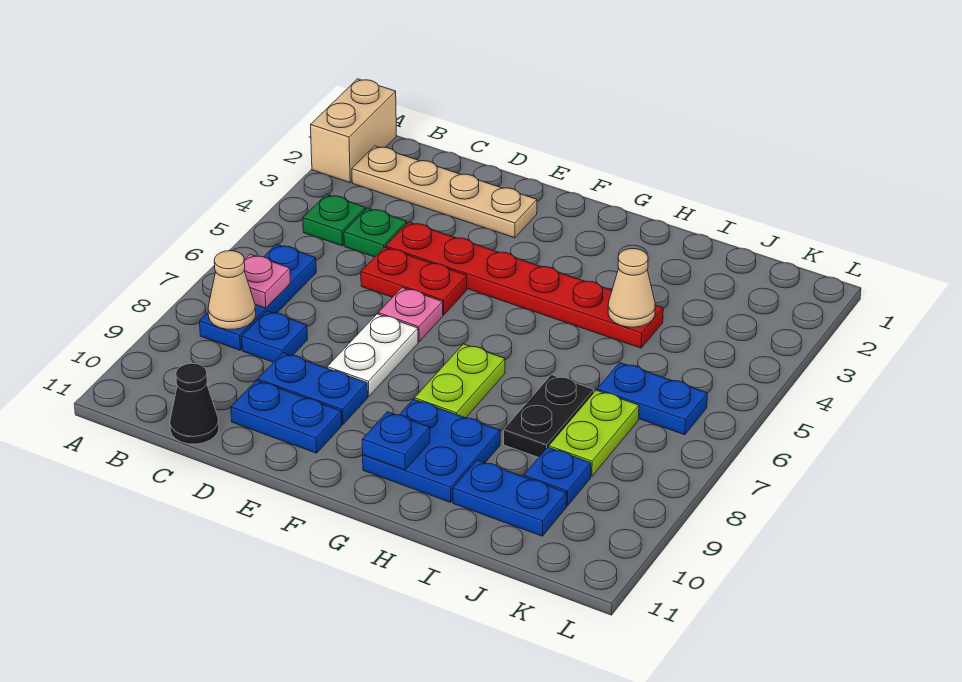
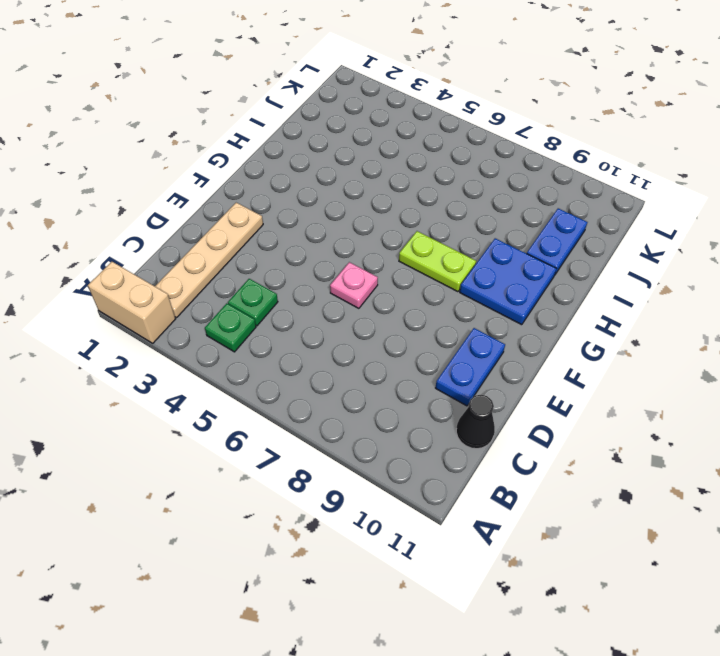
none -> blue 1x3 plate [200,244,316,350]
none -> blue 1x1 plate [242,311,307,362]
none -> red 1x6 plate [386,222,663,348]

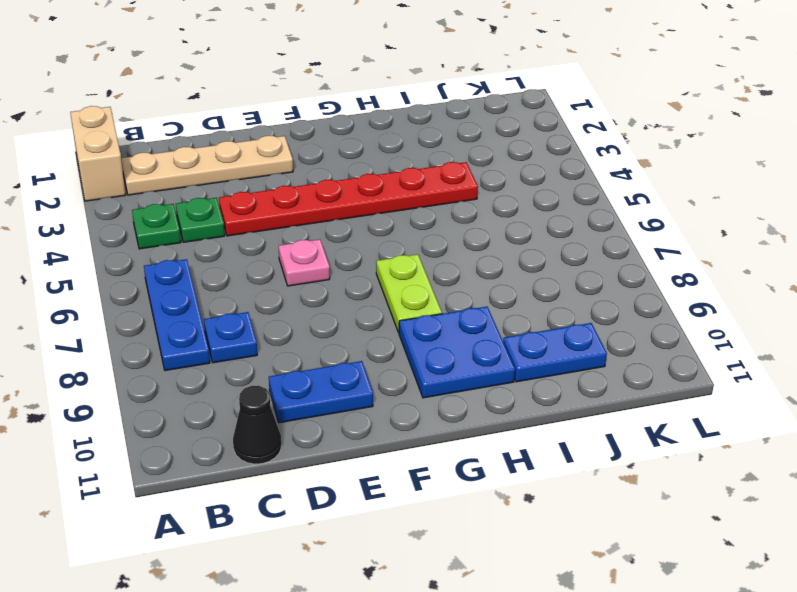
none -> red 1x2 plate [361,247,467,315]
none -> blue 1x2 plate [258,353,368,425]
none -> white 1x2 plate [327,314,418,396]

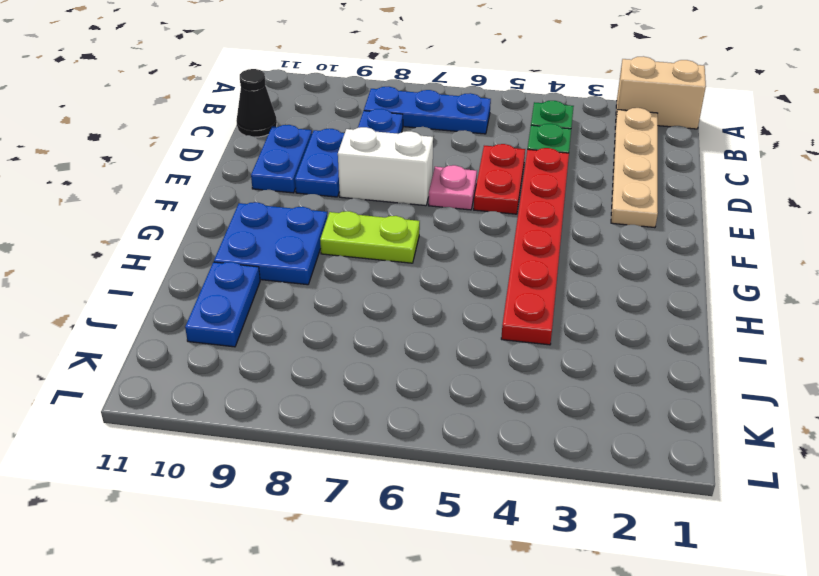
white 1x2 brick [338,127,433,206] -> white 1x2 plate [327,314,418,396]
none -> black 1x2 plate [504,375,594,457]
none -> blue 1x2 plate [597,363,707,435]
none -> lime 1x2 plate [549,390,639,476]

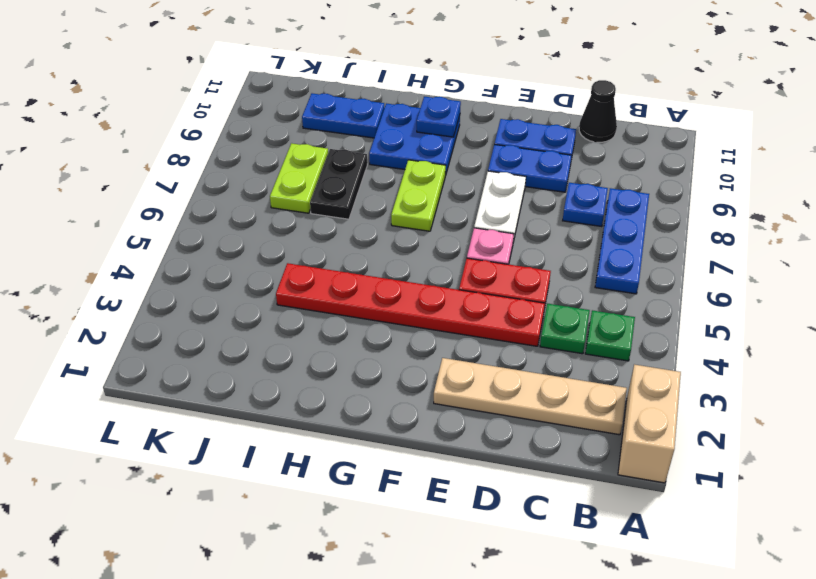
none -> blue 1x2 plate [597,363,707,435]
none -> blue 1x1 plate [524,447,591,506]
none -> pink 1x1 plate [244,254,290,308]

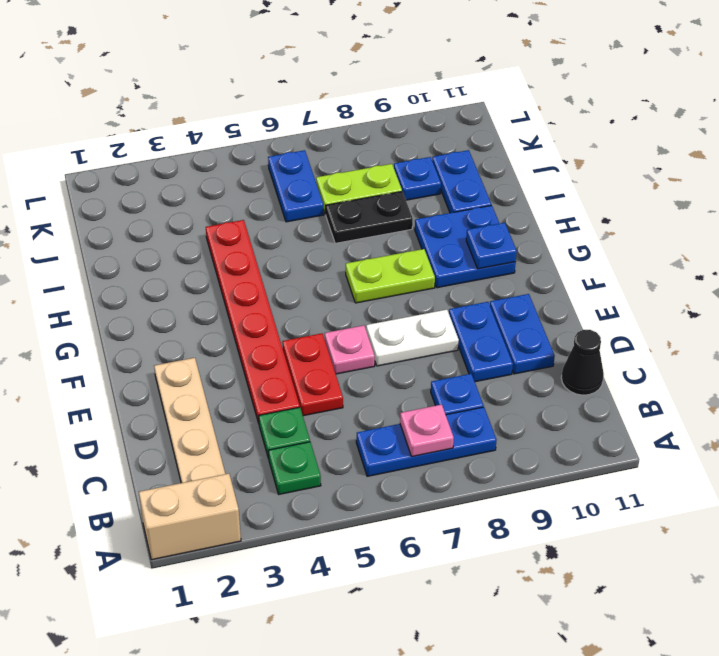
none -> tan 1x1 cone [208,251,256,329]
none -> tan 1x1 cone [608,249,655,327]

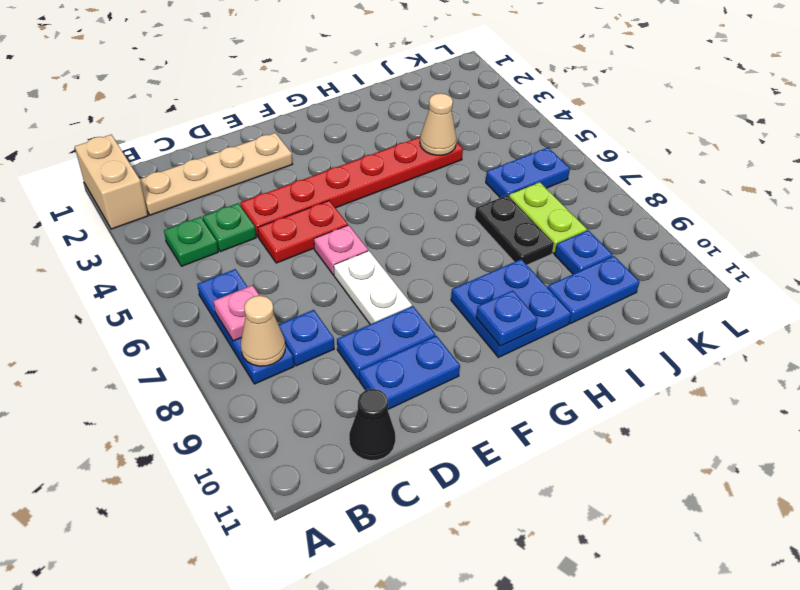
none -> lime 1x2 plate [415,344,505,418]

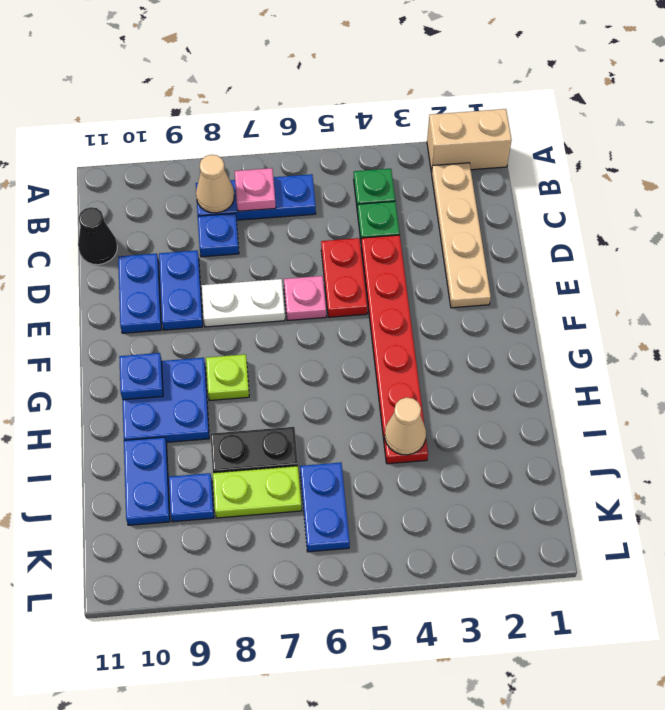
lime 1x1 plate [206,354,249,401] -> lime 1x2 plate [415,344,505,418]

